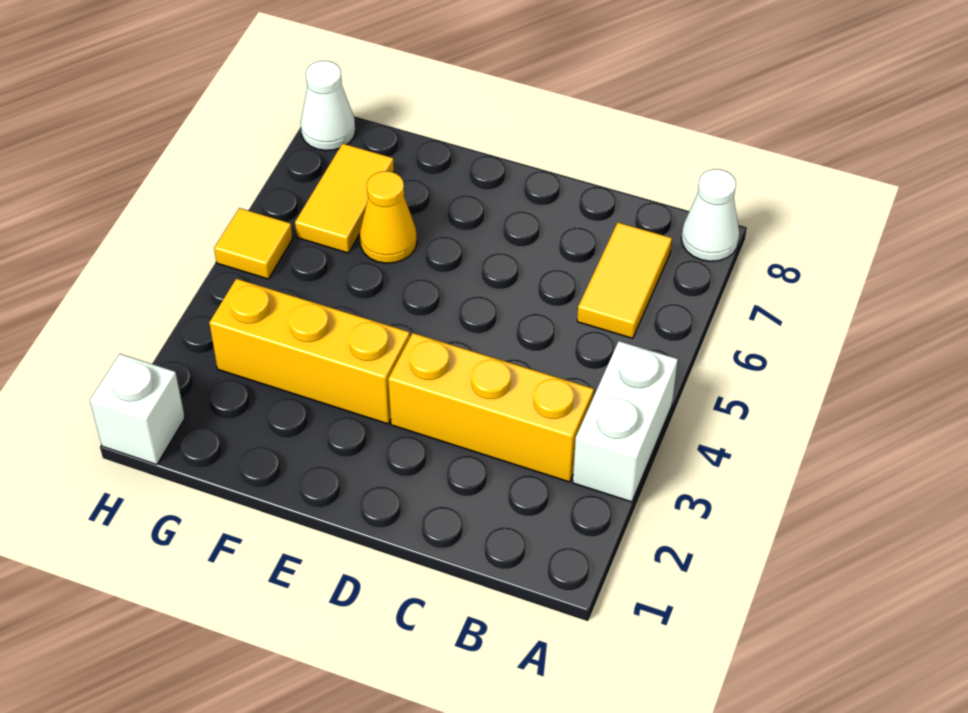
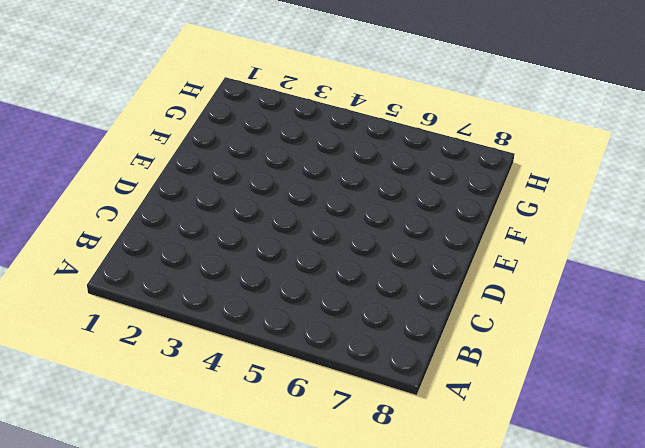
none -> white 1x2 brick [573,341,678,502]
none -> white 1x1 cone [681,169,739,261]

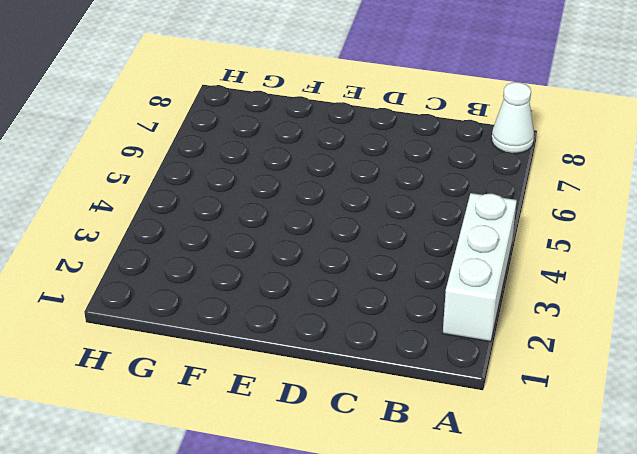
white 1x3 brick [443,193,517,342] -> white 1x2 brick [573,341,678,502]
none -> yellow 1x3 brick [388,333,594,482]
none -> yellow 1x2 tile [577,223,672,338]

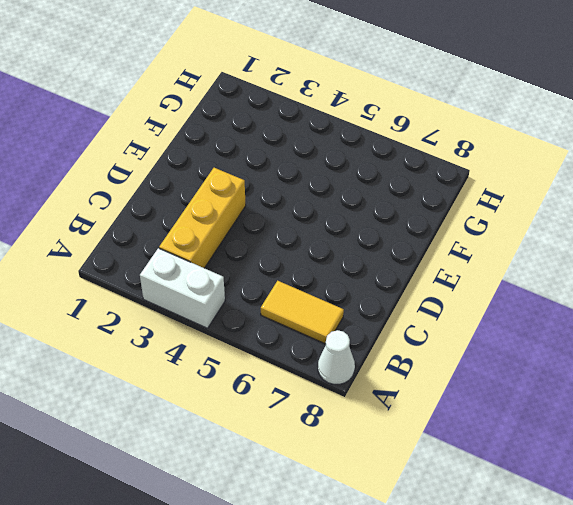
none -> yellow 1x3 brick [209,279,410,424]
none -> yellow 1x1 cone [360,171,417,263]

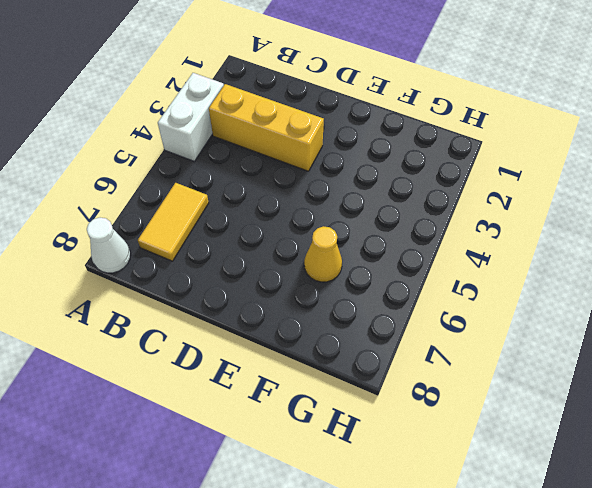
none -> yellow 1x3 brick [209,279,410,424]
none -> yellow 1x2 tile [295,144,394,253]

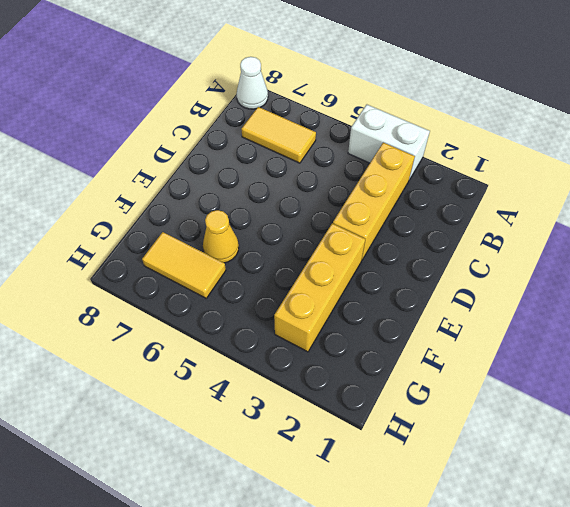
none -> white 1x1 brick [90,354,185,465]
none -> yellow 1x1 tile [214,208,293,279]

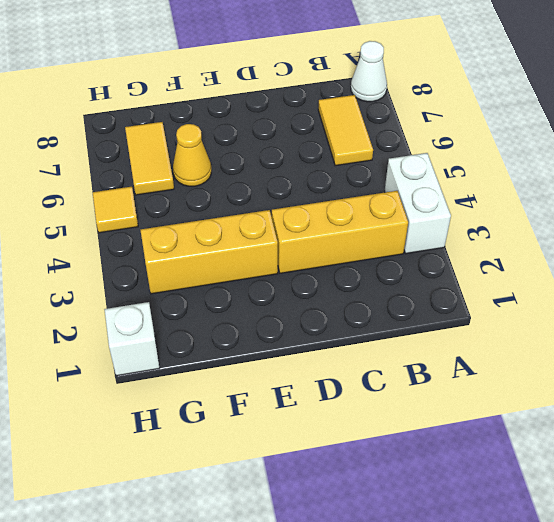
none -> white 1x1 cone [301,61,355,151]

